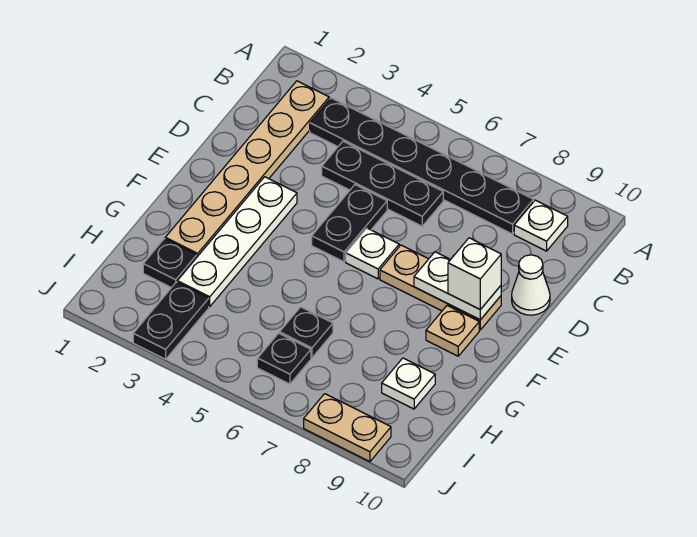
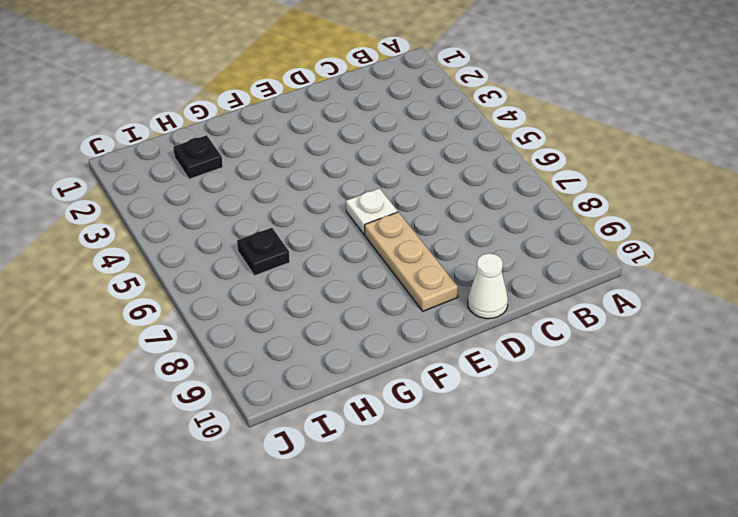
none -> tan 1x6 plate [165,81,329,257]
none -> black 1x6 plate [310,98,534,234]
none -> white 1x1 plate [514,200,568,251]

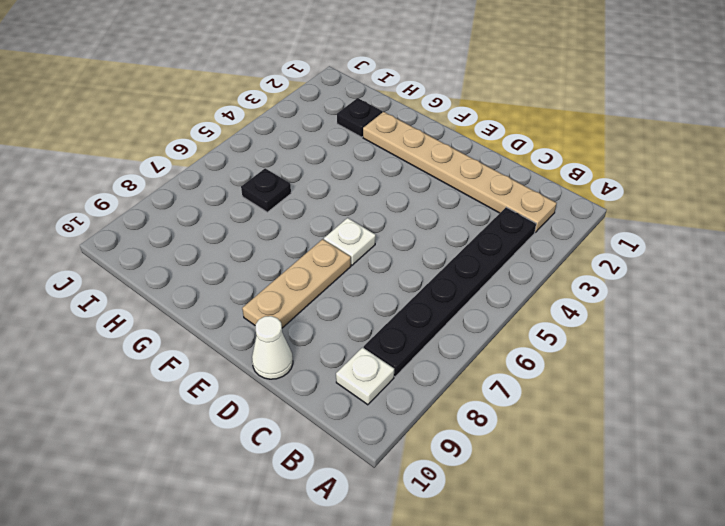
none -> black 1x3 plate [322,141,443,226]
none -> black 1x2 plate [312,185,387,262]
none -> white 1x4 plate [177,177,297,307]

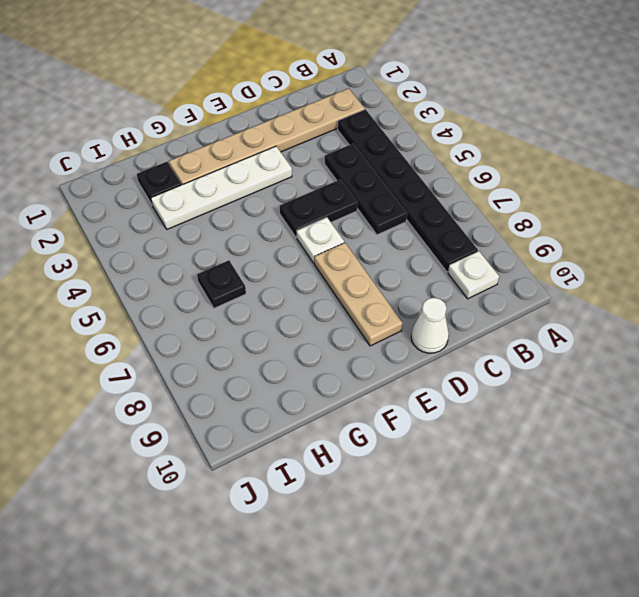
none -> tan 1x1 plate [426,306,479,356]
none -> white 1x1 plate [382,358,435,409]
none -> black 1x2 plate [133,282,209,359]

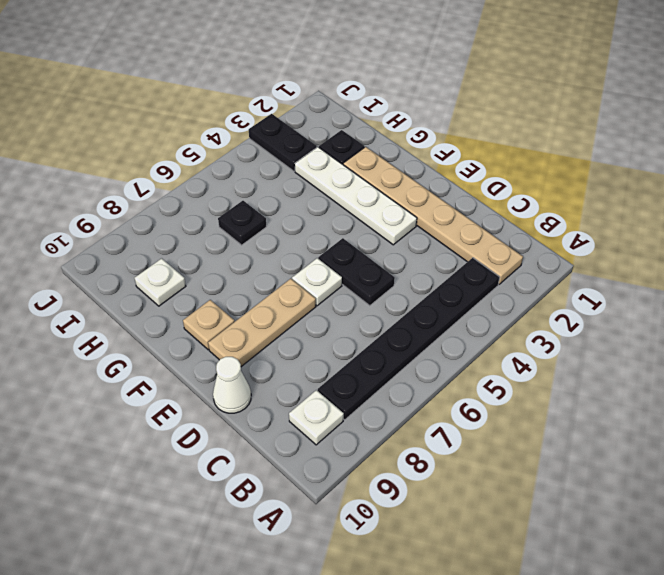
none -> black 1x3 plate [322,141,443,226]
none -> black 1x1 plate [257,333,311,384]
none -> tan 1x2 plate [304,394,391,462]

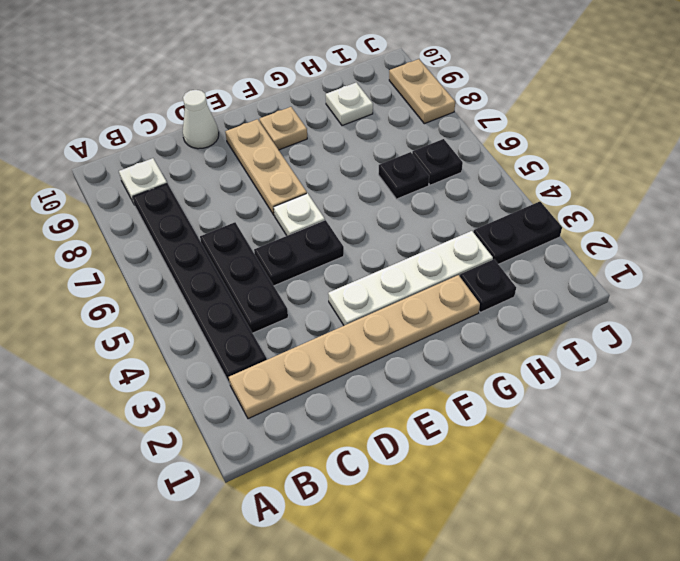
none -> white 1x2 plate [414,252,501,320]
none -> white 1x1 brick [448,238,501,309]

